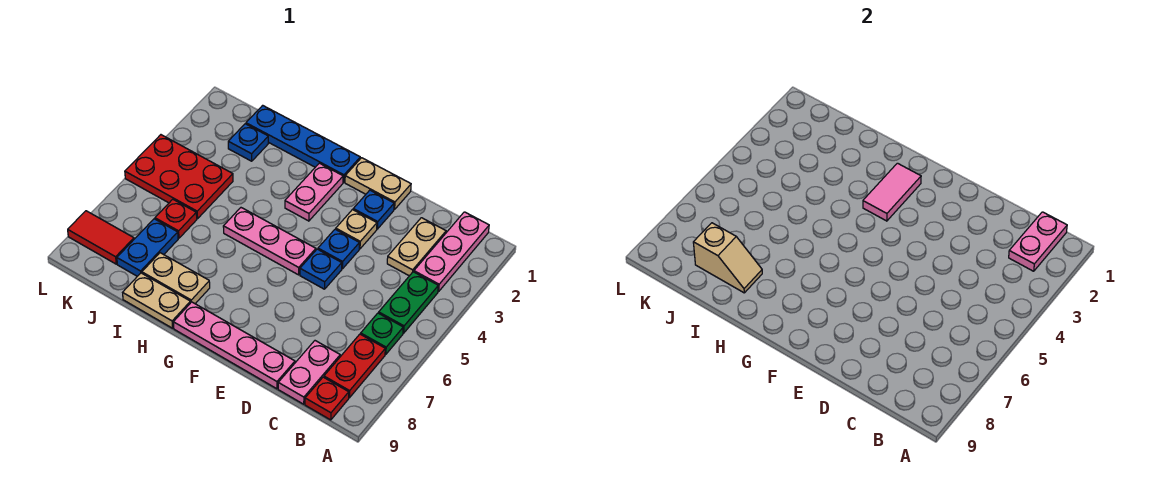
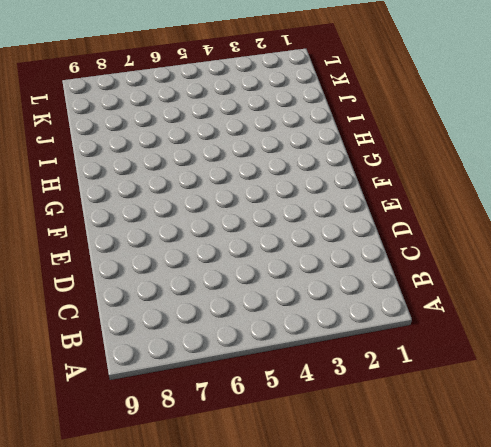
none -> pink 1x3 plate [414,212,489,292]
none -> green 1x2 plate [379,272,438,333]
none -> green 1x1 plate [361,313,403,354]

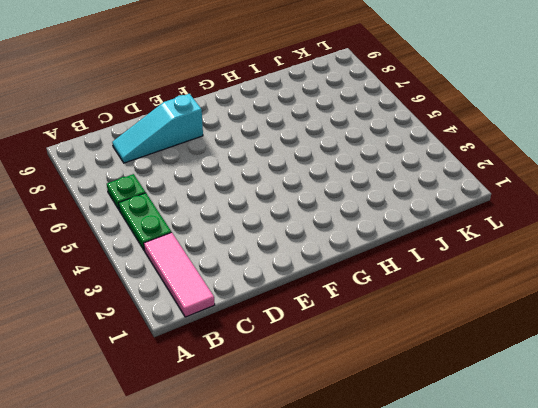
pink 1x3 tile [144,232,215,317] -> pink 1x3 plate [414,212,489,292]
cyan 1x3 slope [112,94,203,163] -> pink 1x2 plate [278,341,340,404]
none -> red 1x2 plate [324,334,385,398]
none -> red 1x1 plate [305,377,349,420]
none -> tan 1x2 plate [387,218,446,276]

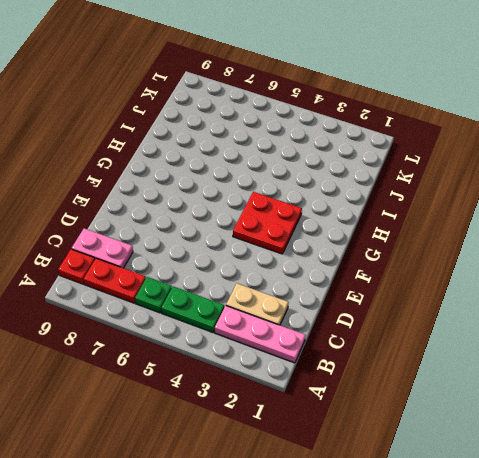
red 2x2 plate [233,192,302,254] -> pink 1x2 plate [285,163,343,221]
none -> pink 1x4 plate [173,302,295,389]
none -> tan 1x2 plate [345,158,411,210]
none -> blue 1x1 plate [353,190,394,229]

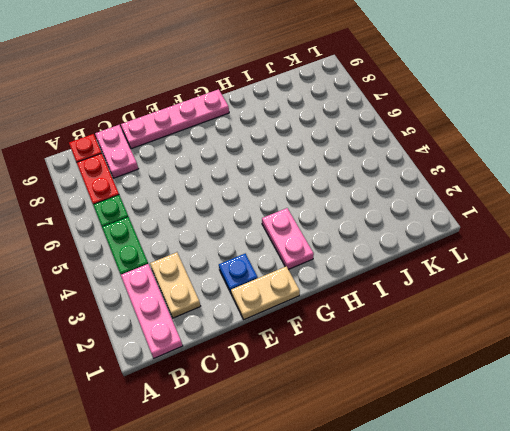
none -> tan 1x1 plate [336,210,377,249]
none -> blue 1x1 plate [318,229,359,269]
none -> blue 1x1 plate [300,249,342,289]

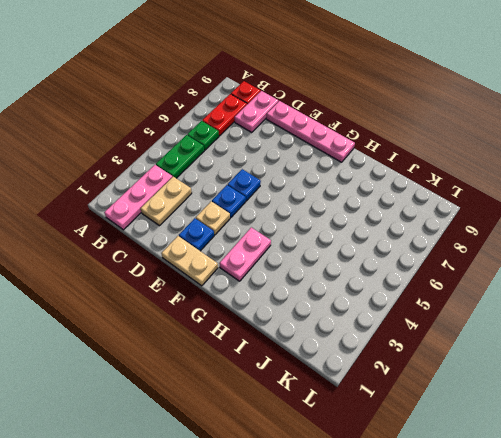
none -> pink 1x3 plate [223,208,316,275]
none -> blue 1x4 plate [246,105,360,182]
none -> tan 1x2 plate [142,253,210,304]

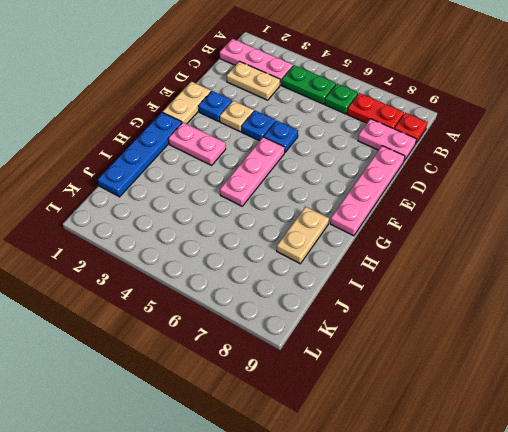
none -> tan 1x2 plate [123,273,191,328]
none -> blue 1x1 plate [228,124,269,161]
none -> red 2x3 plate [125,135,233,219]

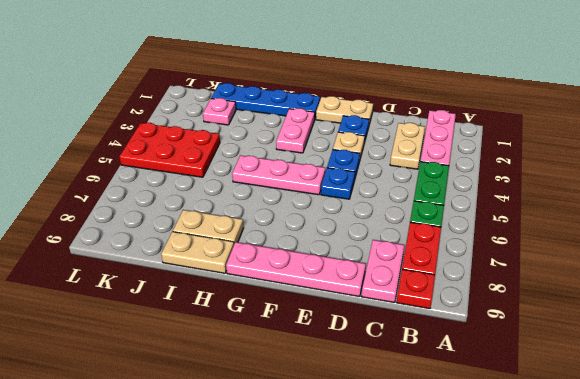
pink 1x1 plate [203,98,236,125] -> blue 1x1 plate [228,124,269,161]
none -> red 1x1 plate [155,199,197,238]
none -> blue 1x2 plate [117,219,178,276]
none -> red 1x2 tile [68,211,134,264]

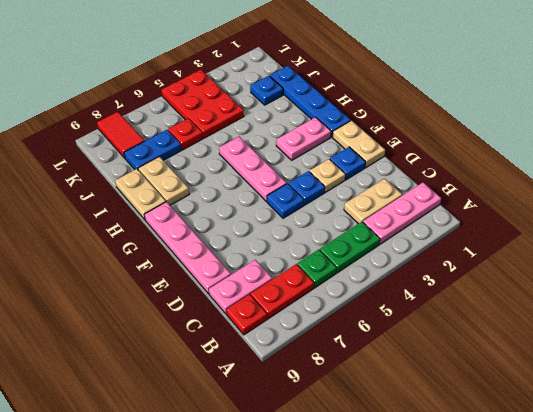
none -> pink 1x2 plate [1009,212,1067,271]
none -> pink 1x2 tile [863,163,921,221]
none -> tan 1x2 slope [693,223,762,293]

